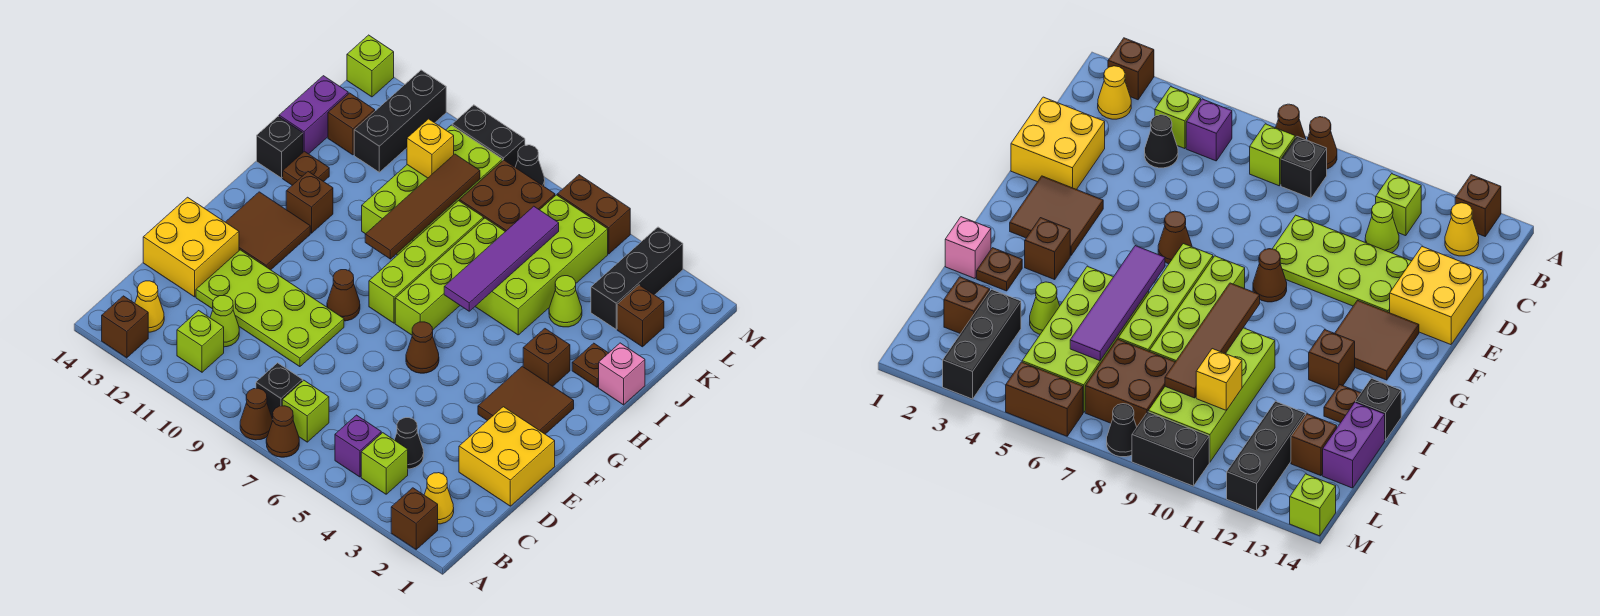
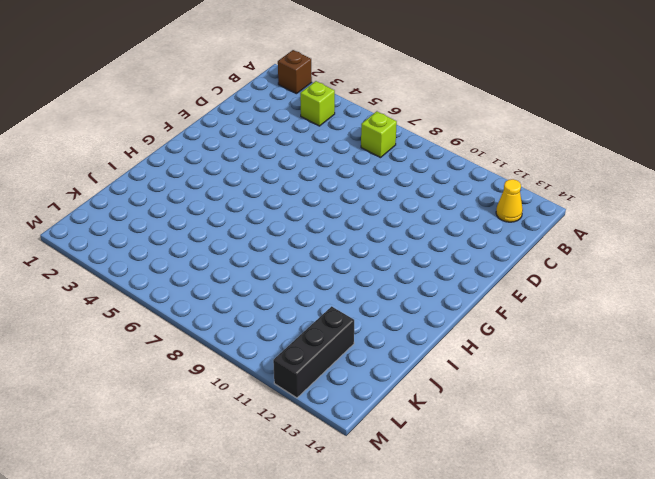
none -> brown 1x1 cone [266,406,299,457]
none -> brown 1x1 cone [240,388,273,440]
none -> brown 1x1 brick [102,296,148,358]
none -> yellow 1x1 cone [424,473,454,524]

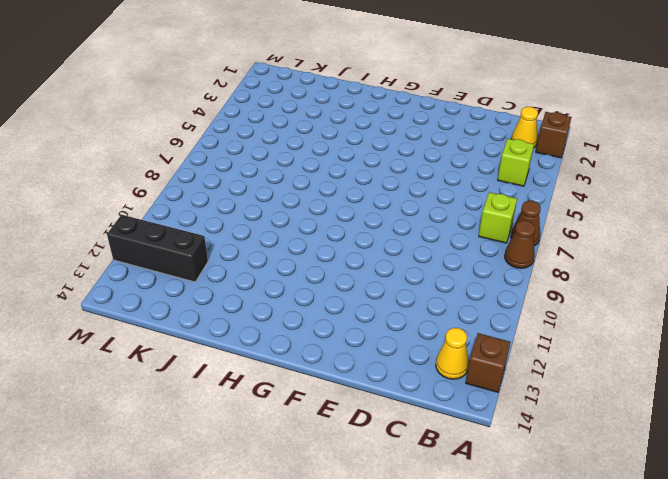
none -> purple 1x1 brick [335,415,381,477]
none -> black 1x1 brick [256,363,303,419]
none -> lime 1x1 brick [177,311,224,372]
none -> black 1x1 cone [394,418,424,469]

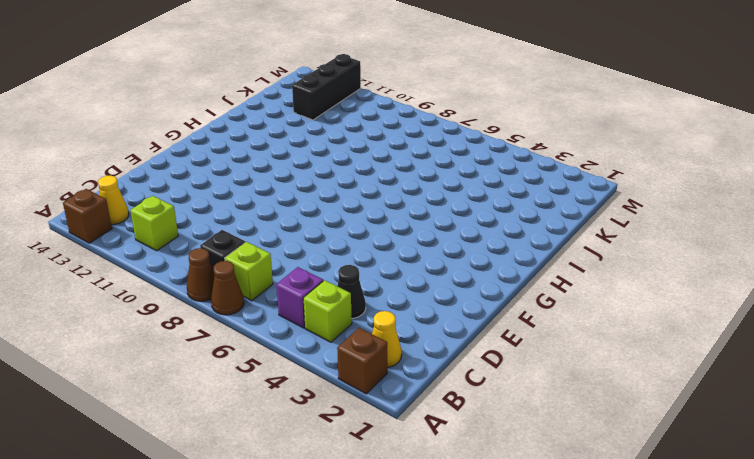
none -> lime 1x1 cone [210,296,239,347]
none -> yellow 2x2 brick [459,407,555,506]
none -> lime 2x4 plate [196,250,344,367]
none -> yellow 2x2 brick [143,197,239,297]

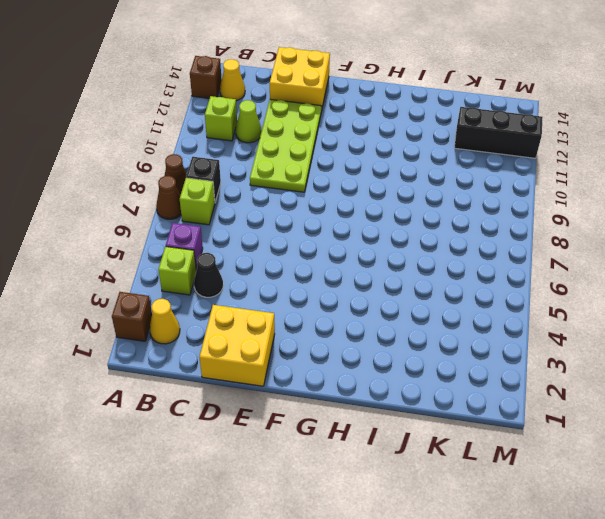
none -> brown 2x2 tile [478,366,574,434]
none -> brown 1x1 cone [406,322,439,373]
none -> brown 1x1 cone [327,270,360,321]
none -> brown 2x2 tile [226,192,310,270]

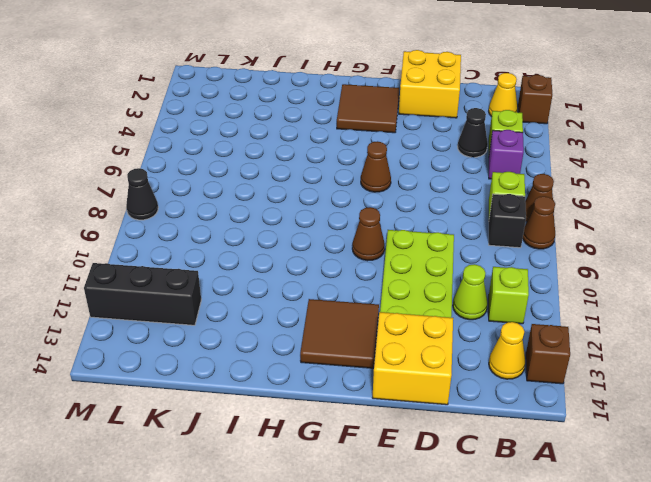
none -> lime 1x4 brick [395,218,505,335]
none -> lime 1x4 brick [369,201,484,323]
none -> brown 1x1 brick [523,329,570,386]
none -> brown 1x1 brick [286,172,333,233]

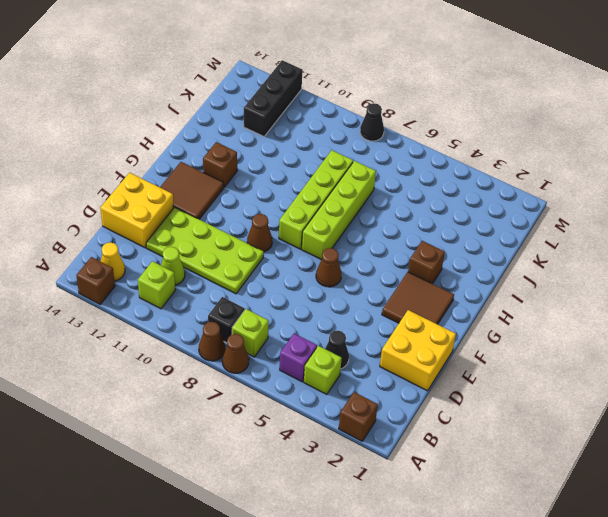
none -> yellow 1x1 cone [424,473,454,524]
none -> pink 1x1 brick [599,343,645,405]
none -> brown 1x1 plate [572,343,608,387]
none -> lime 2x4 brick [475,195,608,335]

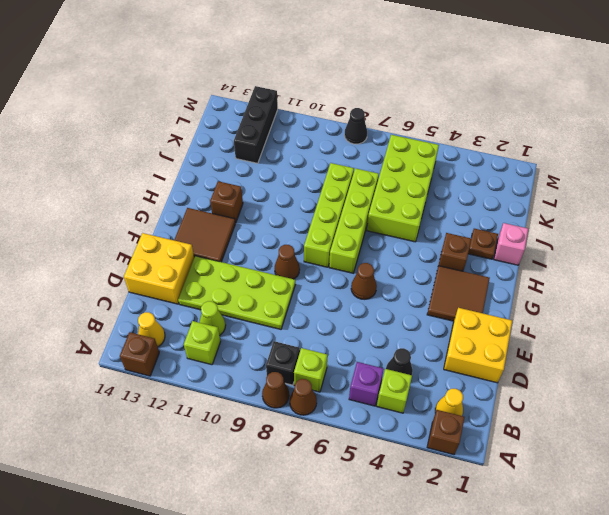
none -> lime 2x4 brick [362,125,503,255]
none -> brown 1x1 plate [283,151,329,185]
none -> black 1x1 brick [257,116,303,178]
none -> lime 1x1 cone [549,276,582,327]

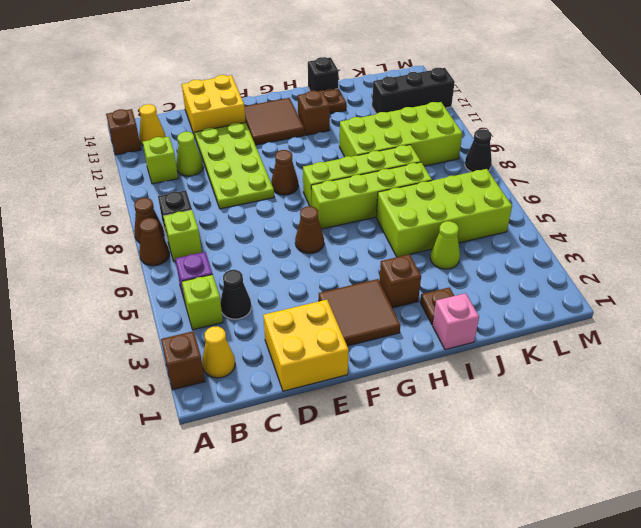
none -> purple 1x2 brick [279,76,348,154]
none -> brown 1x1 brick [617,285,664,347]
none -> black 1x3 brick [591,227,683,329]
none -> brown 2x2 brick [460,160,555,232]

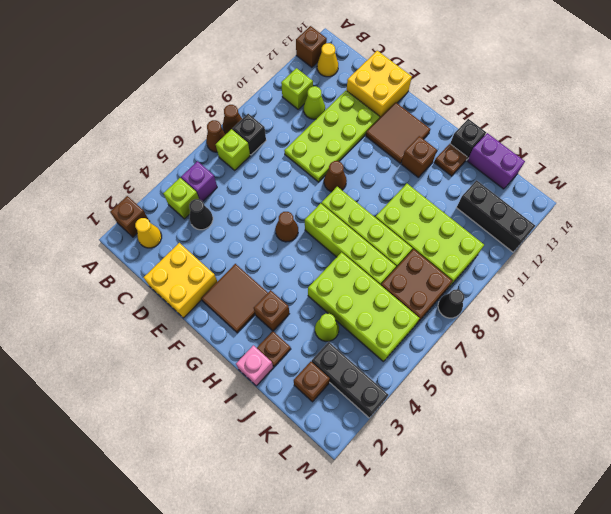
none -> brown 1x1 brick [328,93,375,155]
none -> brown 1x2 brick [557,175,630,254]
none -> black 1x2 brick [452,105,525,167]
none -> lime 1x1 brick [347,35,394,97]

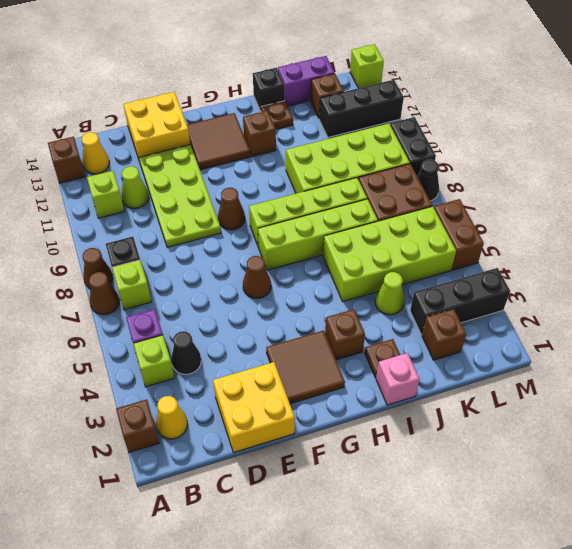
none -> purple 1x4 tile [444,206,559,311]
none -> brown 1x4 tile [365,154,480,259]
none -> yellow 1x1 brick [407,119,454,178]

